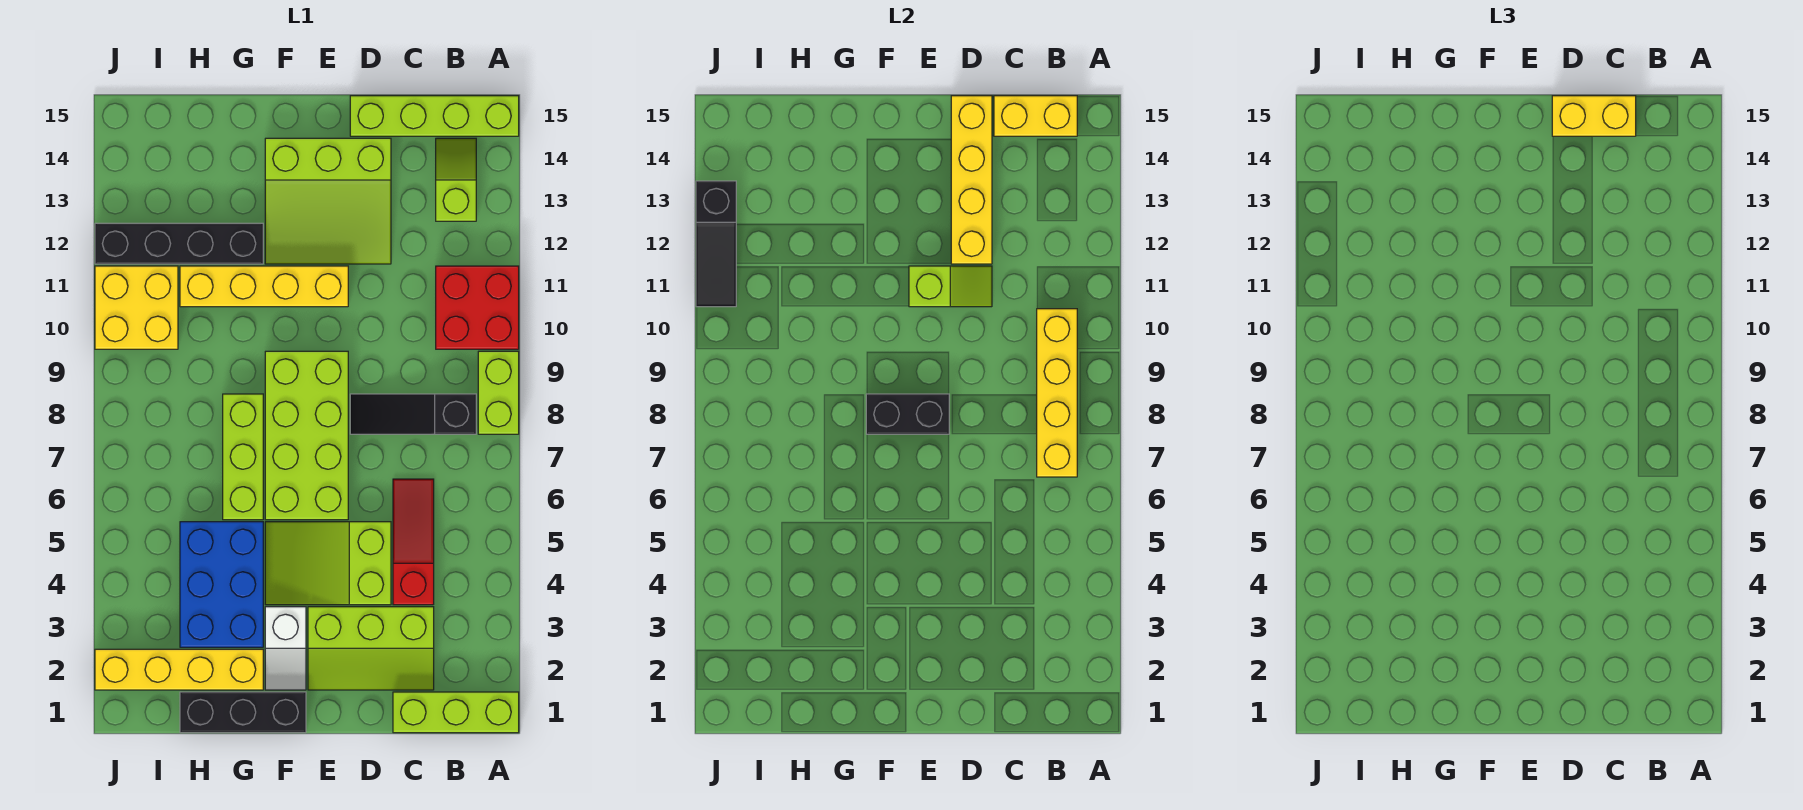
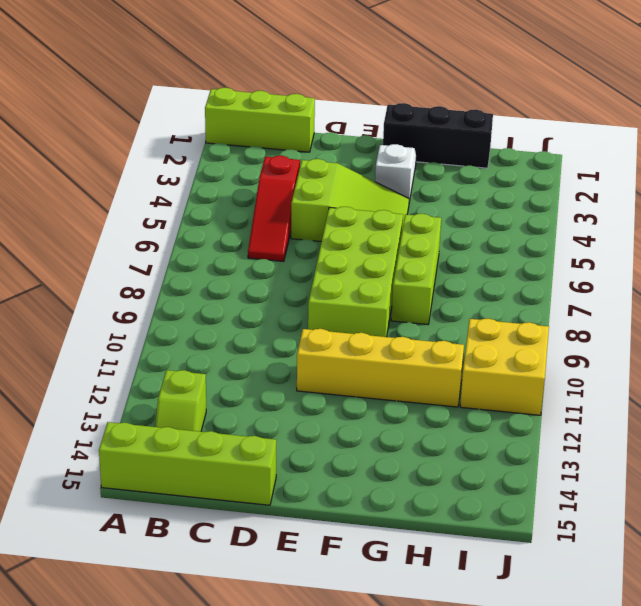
none -> lime 1x2 brick [478,351,519,434]
none -> red 2x2 brick [436,266,519,349]
none -> black 1x3 slope [350,394,476,434]

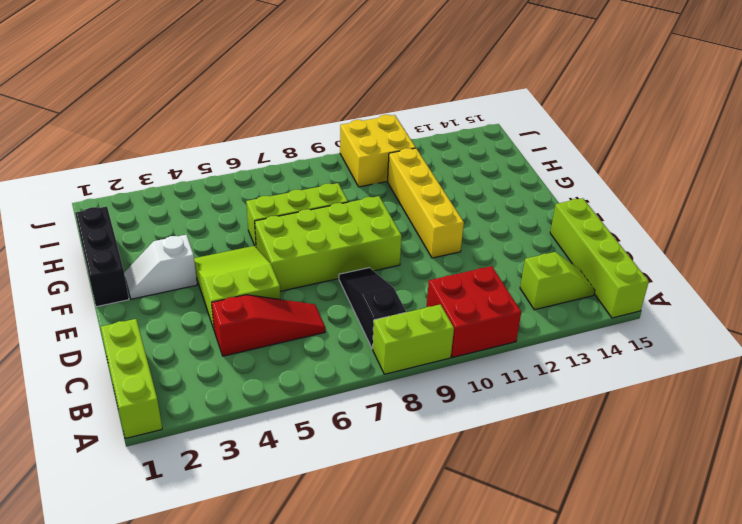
none -> lime 2x3 slope [308,607,434,690]
none -> lime 3x3 slope [265,138,391,264]
none -> yellow 1x4 brick [95,649,263,690]

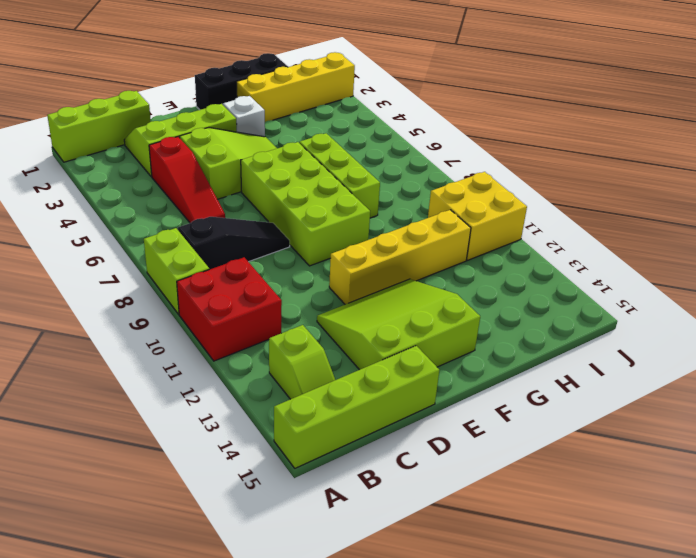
none -> blue 2x3 brick [180,522,263,647]
none -> black 1x4 brick [95,223,263,264]
none -> yellow 1x4 brick [1037,309,1077,477]

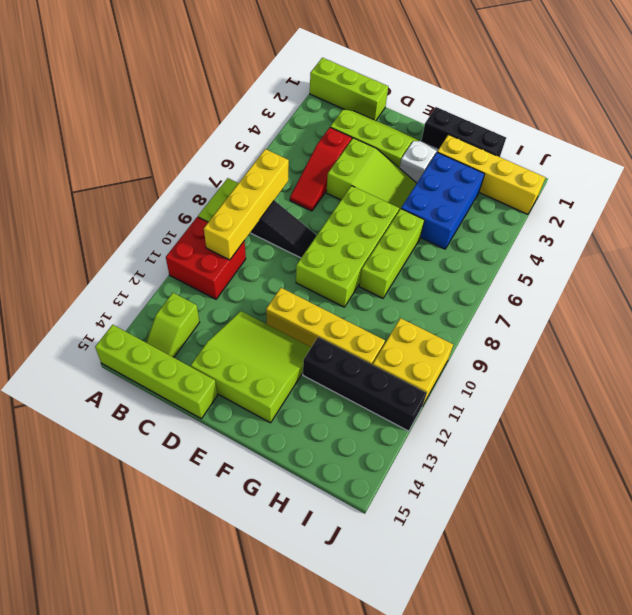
none -> yellow 1x2 brick [994,96,1077,136]
none -> lime 1x2 slope [909,266,992,307]
none -> yellow 1x4 brick [951,96,992,264]

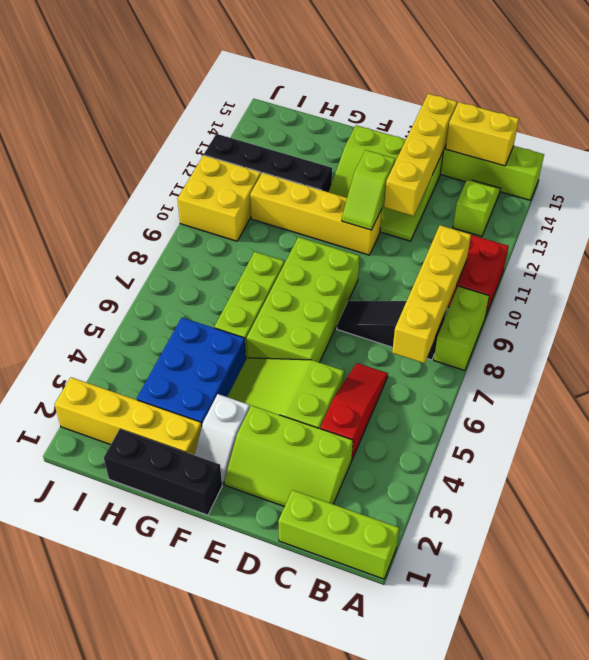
lime 1x2 slope [342,150,395,230] -> lime 1x2 slope turned to [909,266,992,307]
none -> black 1x2 brick [866,394,949,434]
none -> black 1x3 slope [696,181,736,307]
none -> yellow 1x2 brick [1552,96,1636,136]

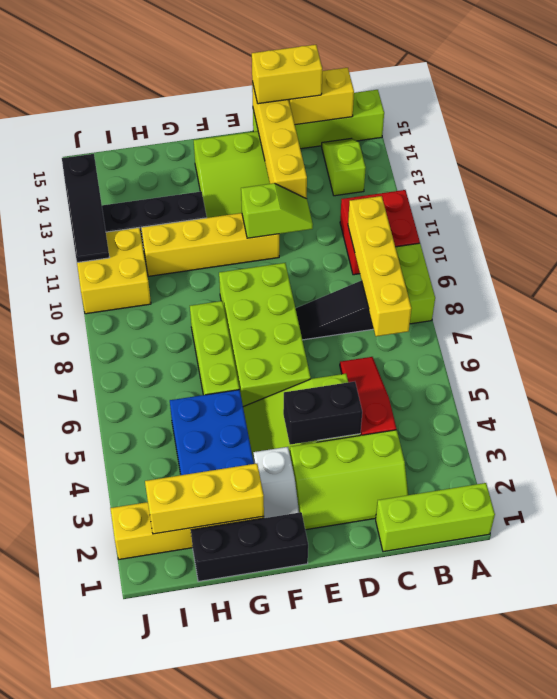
black 1x2 brick [283,382,362,445] -> black 1x2 brick moved to [866,394,949,434]
yellow 1x3 brick [145,464,264,534] -> none

